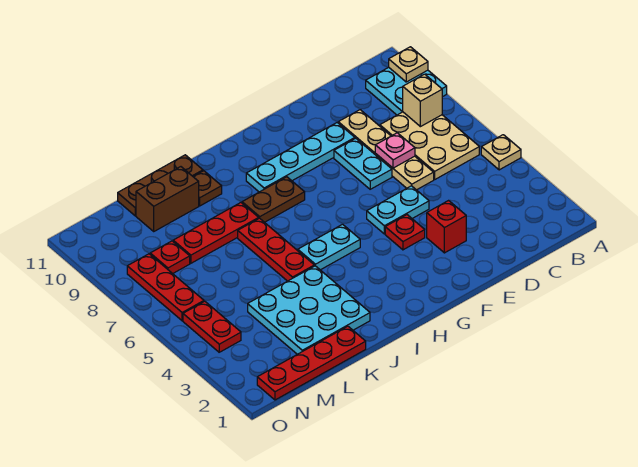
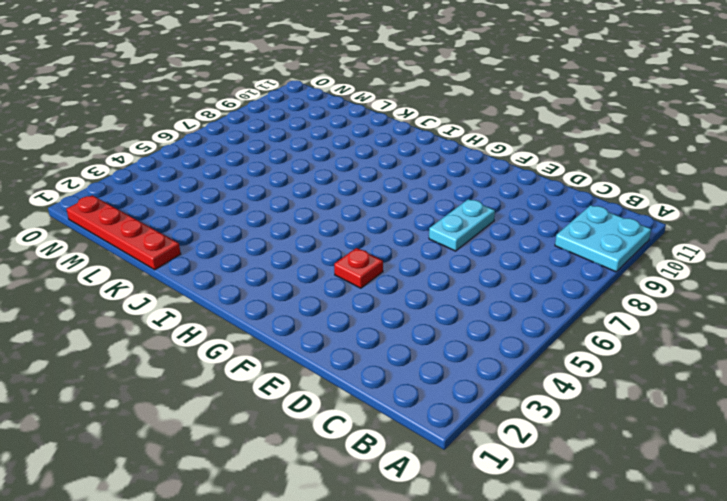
none -> tan 1x1 plate [481,135,521,170]
none -> tan 2x3 plate [380,112,479,179]
none -> tan 1x4 plate [338,110,434,190]

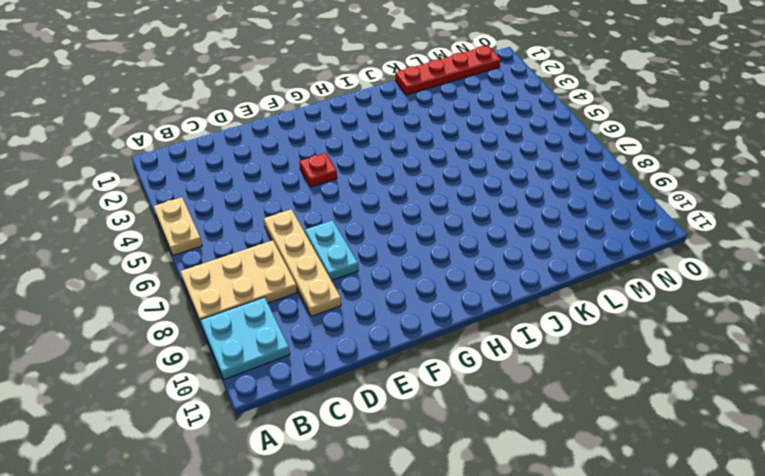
tan 1x2 plate [154,197,202,255] -> tan 1x1 plate [481,135,521,170]
tan 2x3 plate [180,240,297,324] -> tan 2x3 plate turned to [380,112,479,179]
none -> red 1x1 brick [427,201,466,253]
none -> cyan 1x2 plate [367,186,429,234]
none -> cyan 1x4 plate [246,123,355,192]

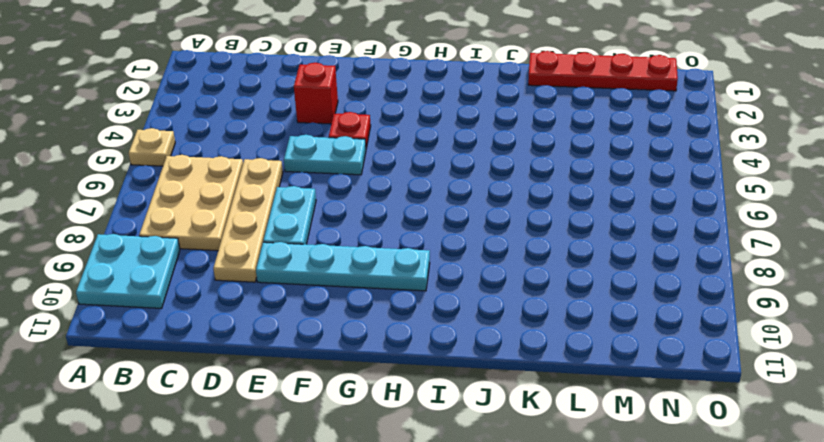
none -> cyan 1x2 plate [298,224,360,270]
none -> brown 1x2 plate [242,177,305,222]
none -> cyan 3x3 plate [248,266,370,354]

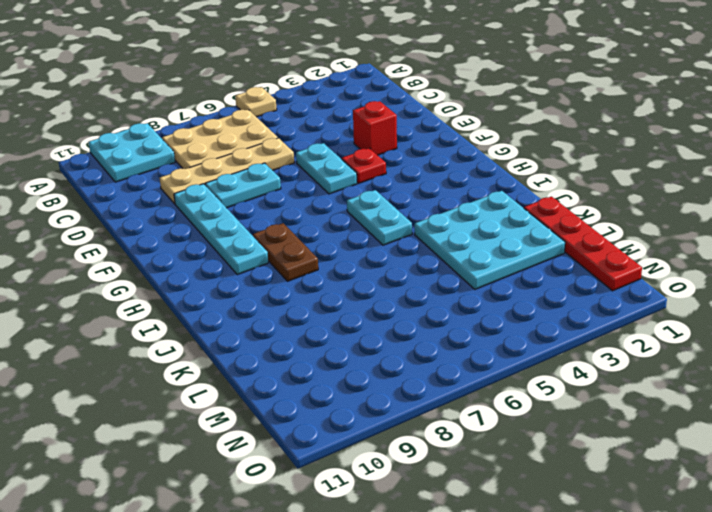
none -> red 1x3 plate [238,218,314,281]
none -> red 1x3 plate [173,203,259,263]
none -> brown 1x1 plate [193,171,222,206]

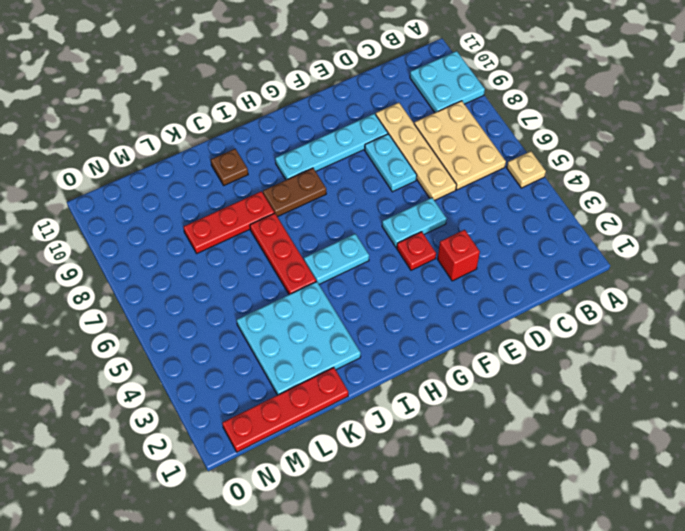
none -> brown 1x3 plate [118,155,203,216]
none -> brown 1x2 brick [136,167,199,231]
none -> red 1x1 plate [150,241,190,274]

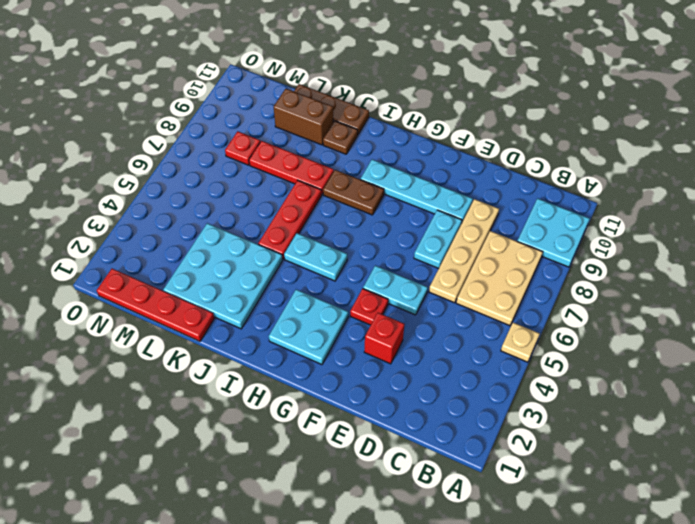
cyan 2x2 plate [269,289,348,365] -> none
none -> red 1x2 plate [183,301,241,352]
none -> red 1x3 plate [127,254,204,321]
none -> tan 1x1 plate [389,47,428,82]

